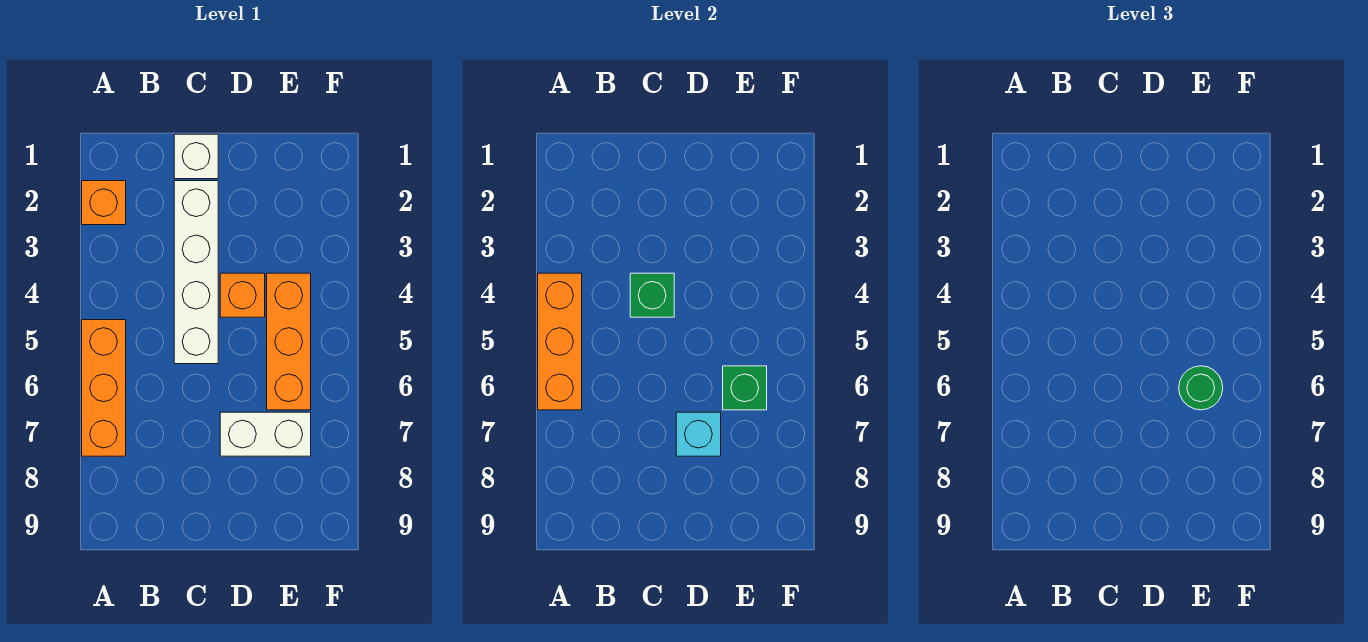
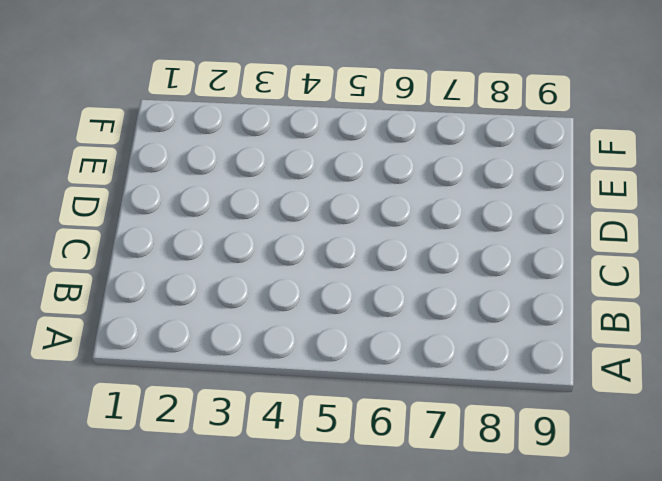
none -> orange 1x1 brick [82,181,126,225]
none -> orange 1x3 brick [82,320,126,456]
none -> white 1x1 brick [174,134,218,179]

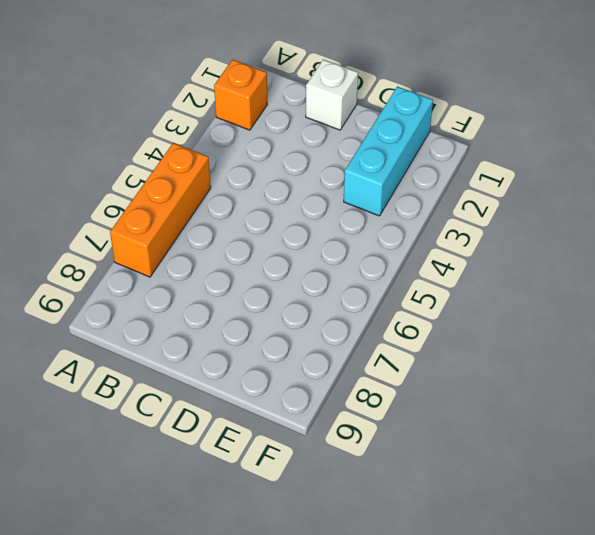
cyan 1x3 brick [344,86,433,216] -> none
none -> white 1x4 brick [174,181,218,364]
none -> orange 1x1 brick [220,273,265,317]
none -> white 1x2 brick [220,412,311,456]

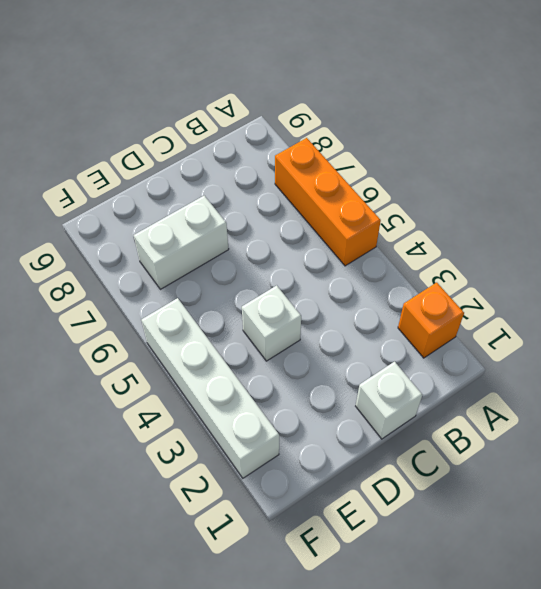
white 1x1 brick [242,285,301,361] -> orange 1x1 brick [220,273,265,317]
white 1x4 brick [141,298,279,478] -> white 1x4 brick moved to [174,181,218,364]
none -> orange 1x3 brick [267,273,311,410]
none -> orange 1x3 brick [538,273,582,410]
none -> green 1x1 brick [630,273,674,317]

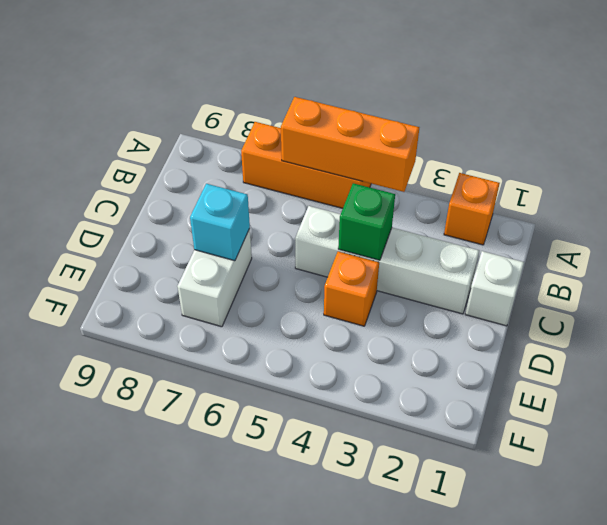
none -> orange 1x3 brick [267,273,311,410]
none -> green 1x1 brick [723,366,767,410]
none -> green 1x1 round brick [1179,366,1223,410]

